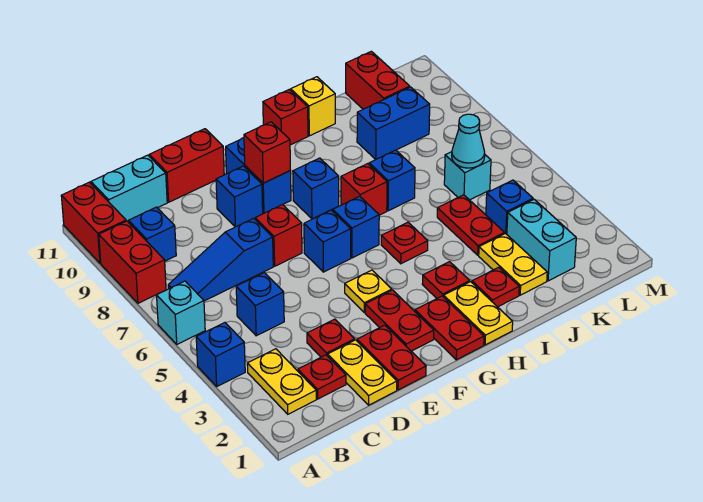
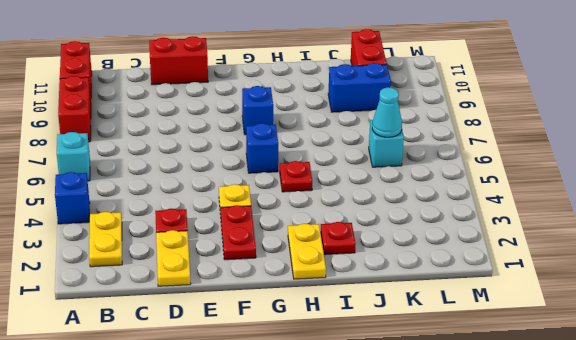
none -> blue 1x3 slope [168,218,273,301]
none -> blue 1x1 brick [129,207,176,261]
none -> cyan 1x2 brick [91,155,167,222]
none -> red 1x1 plate [298,355,346,399]

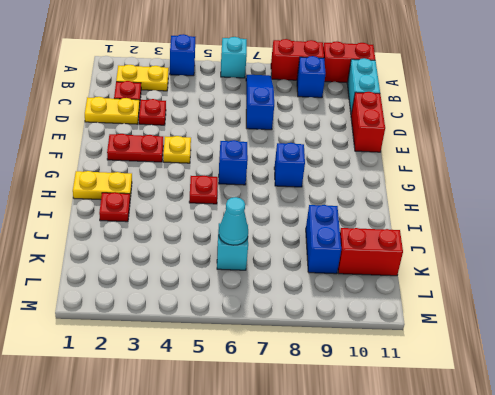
none -> blue 1x1 brick [236,273,284,336]
none -> red 1x2 plate [357,325,426,390]
none -> red 1x1 brick [255,205,302,266]
none -> blue 1x1 brick [216,166,263,227]

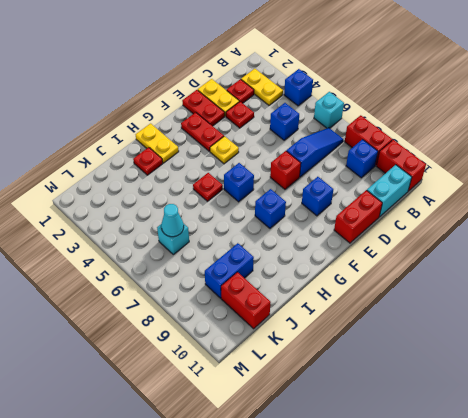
none -> blue 1x1 brick [304,210,351,272]
none -> blue 1x2 brick [226,138,291,213]
none -> red 1x2 plate [415,296,484,360]
none -> red 1x1 plate [422,262,470,298]

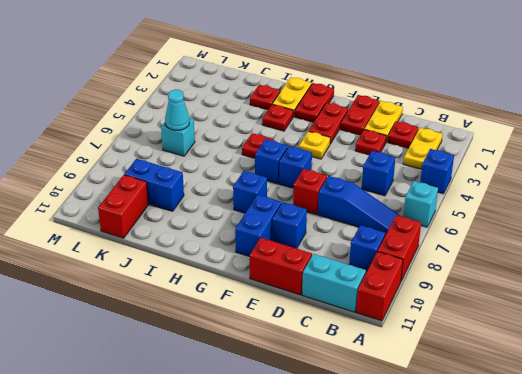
none -> red 1x1 brick [341,164,387,215]
none -> red 1x1 brick [263,90,308,145]
none -> blue 1x1 brick [369,150,415,211]
none -> yellow 1x1 brick [291,77,335,136]

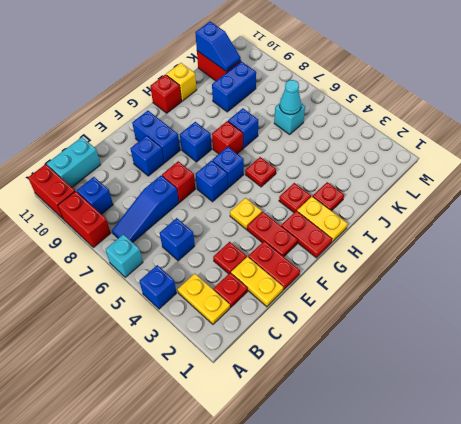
blue 1x2 slope [195,22,241,72] -> none
none -> red 1x2 brick [149,129,224,202]
none -> yellow 1x2 plate [479,233,547,295]
none -> red 1x2 plate [437,195,505,255]
none -> cyan 1x2 brick [507,199,576,281]

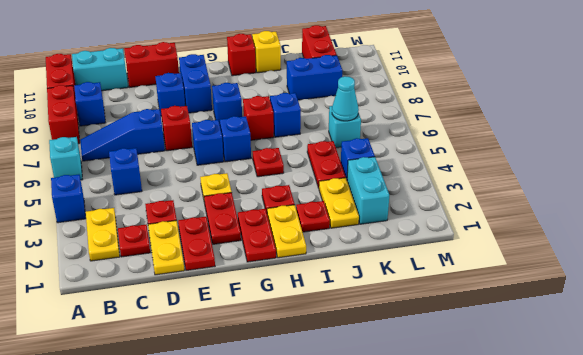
none -> red 1x1 brick [244,122,290,183]

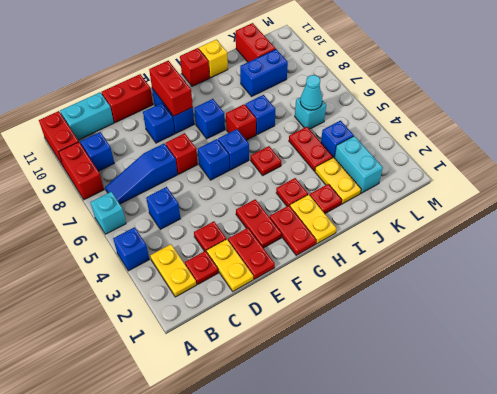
red 1x2 brick [149,61,193,116] -> red 1x1 brick [244,122,290,183]
none -> yellow 1x1 plate [345,270,392,312]

